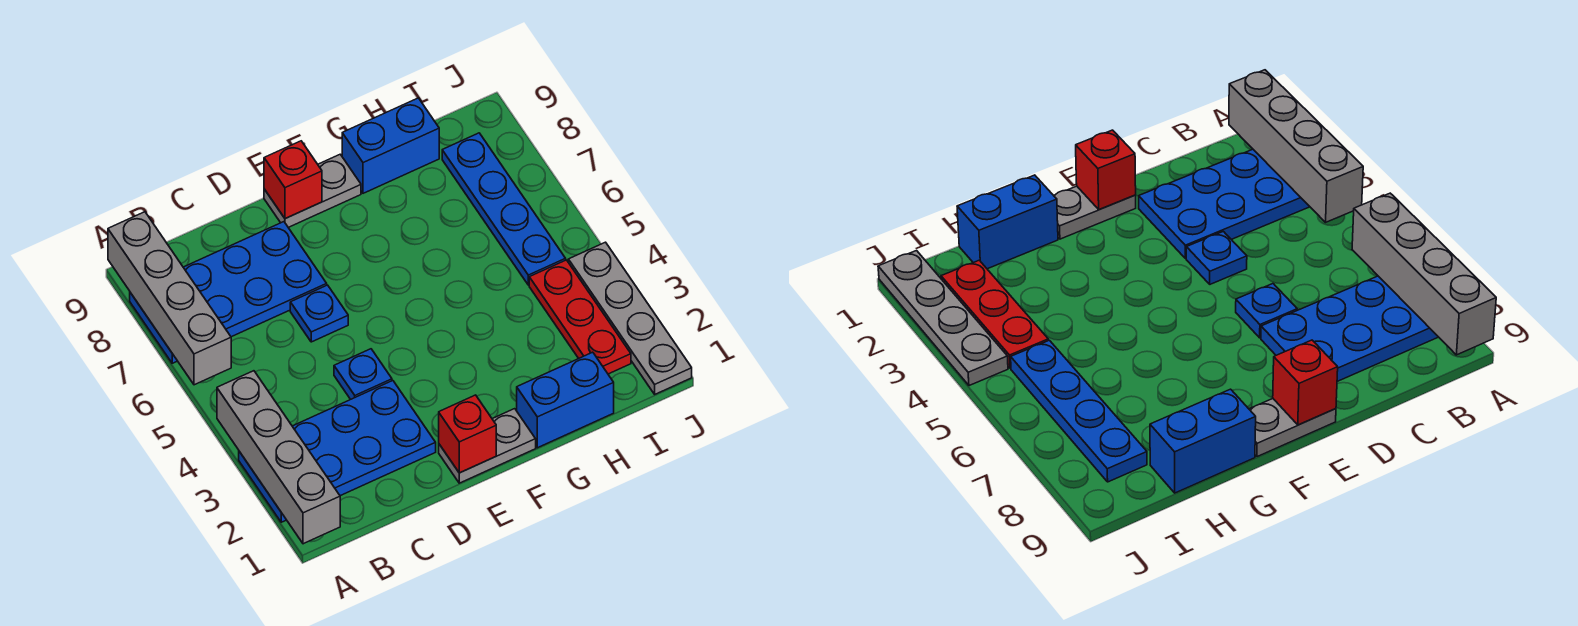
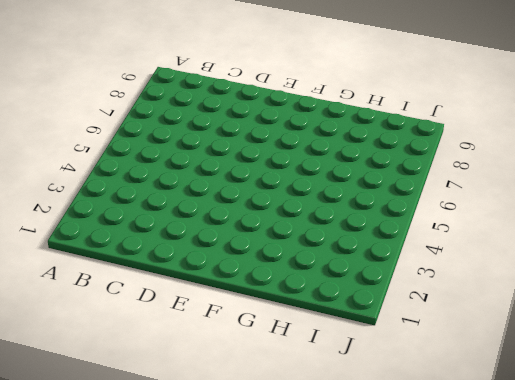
none -> blue 2x4 plate [239,381,436,522]
none -> blue 2x4 plate [130,222,327,363]
none -> blue 1x1 plate [334,349,392,399]

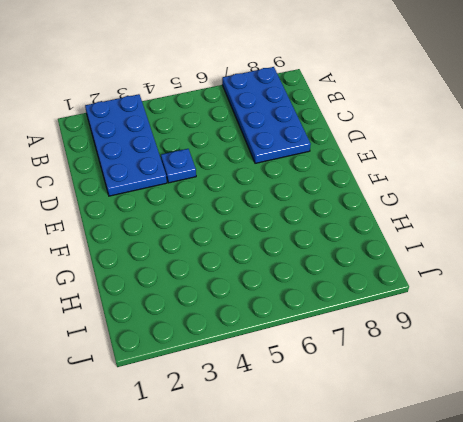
none -> blue 1x1 plate [290,285,348,342]
none -> grey 1x2 plate [439,409,536,483]
none -> grey 1x2 plate [264,154,361,227]

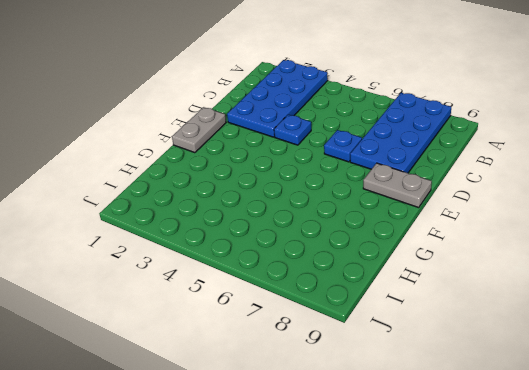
grey 1x2 plate [363,163,432,208] -> grey 1x2 plate turned to [264,154,361,227]
none -> blue 1x2 brick [517,352,614,448]
none -> blue 1x2 brick [342,98,439,193]
none -> red 1x3 plate [529,260,631,374]

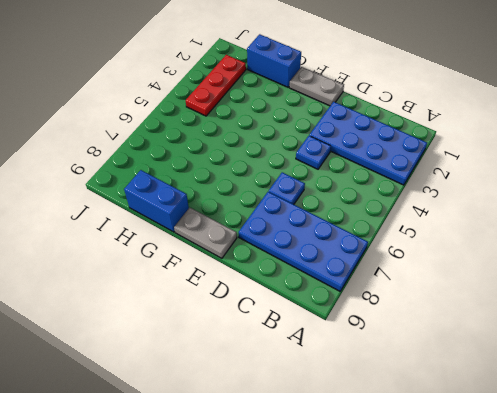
none -> blue 1x4 plate [442,133,566,285]
none -> grey 1x4 plate [568,242,692,394]
none -> grey 1x4 brick [217,371,340,544]

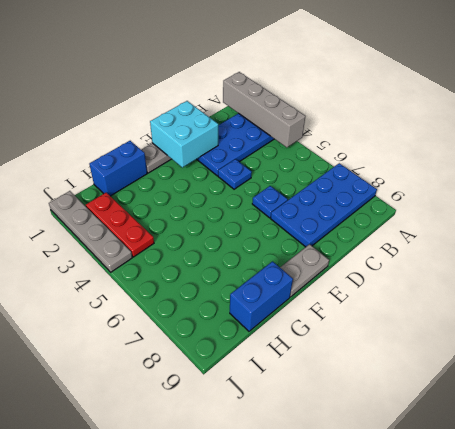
cyan 2x2 brick [150,101,218,167] -> red 1x1 brick [439,395,496,473]
none -> blue 1x4 plate [442,133,566,285]
none -> grey 1x4 brick [108,212,231,385]
none -> red 1x1 brick [264,141,322,219]

